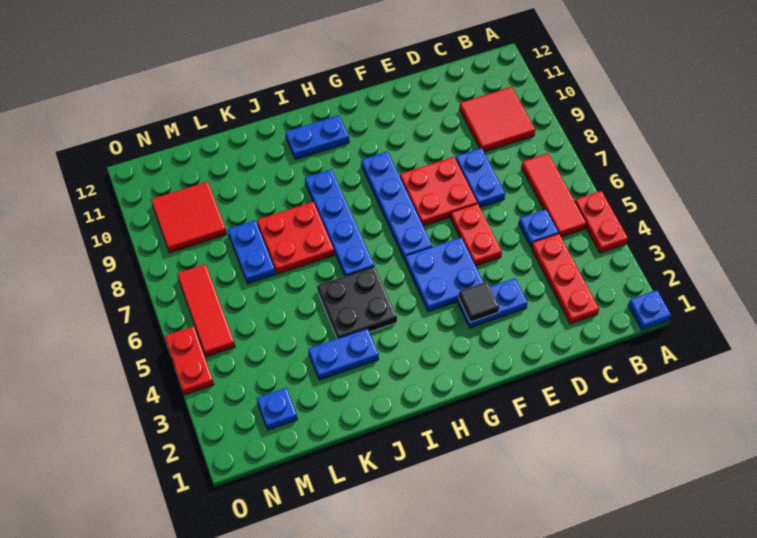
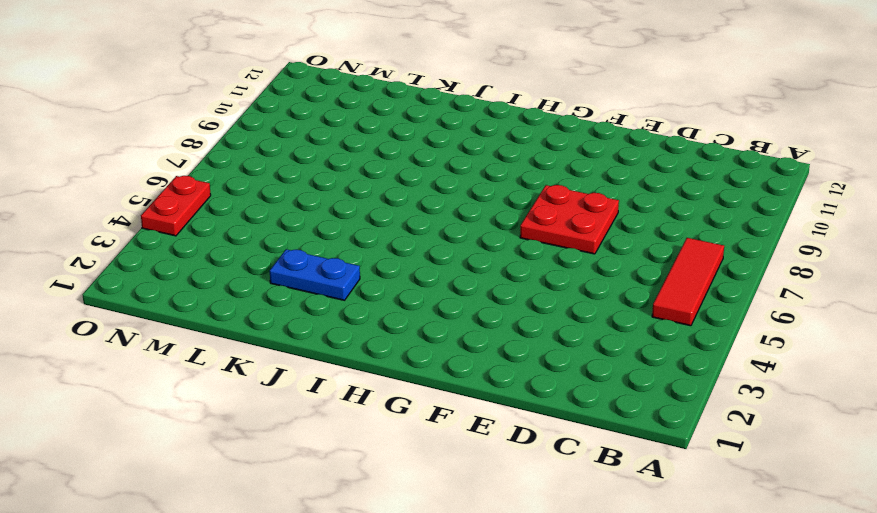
none -> blue 1x1 plate [628,290,671,330]
none -> red 1x2 plate [575,191,628,253]
none -> red 2x2 tile [459,87,535,152]

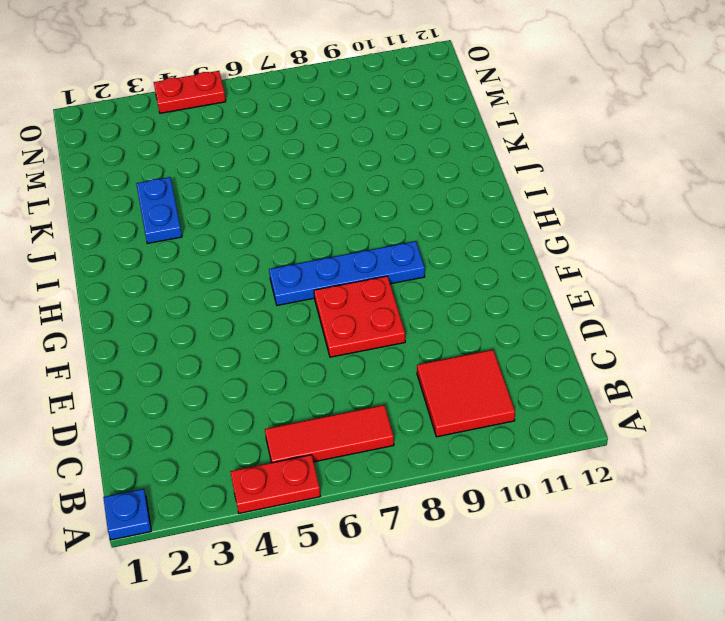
none -> red 1x3 plate [531,234,599,324]
none -> blue 1x1 plate [519,209,559,247]
none -> blue 1x2 plate [455,148,505,207]

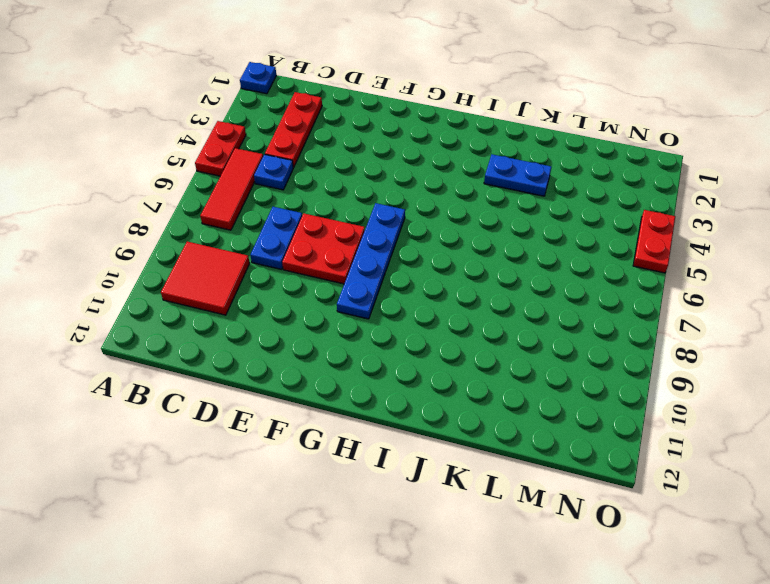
none -> blue 1x2 plate [458,278,528,328]
none -> red 1x2 plate [451,204,502,266]
none -> blue 2x2 plate [405,237,484,312]

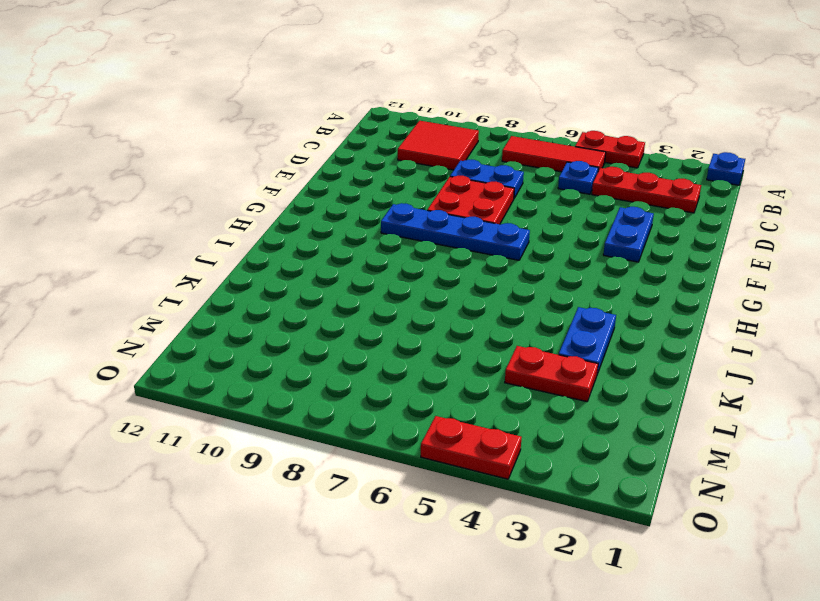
red 1x2 plate [505,346,598,402] -> red 1x2 plate moved to [451,204,502,266]
none -> blue 2x2 plate [405,237,484,312]
none -> blue 1x2 plate [285,115,349,160]
none -> black 2x2 plate [317,266,397,339]

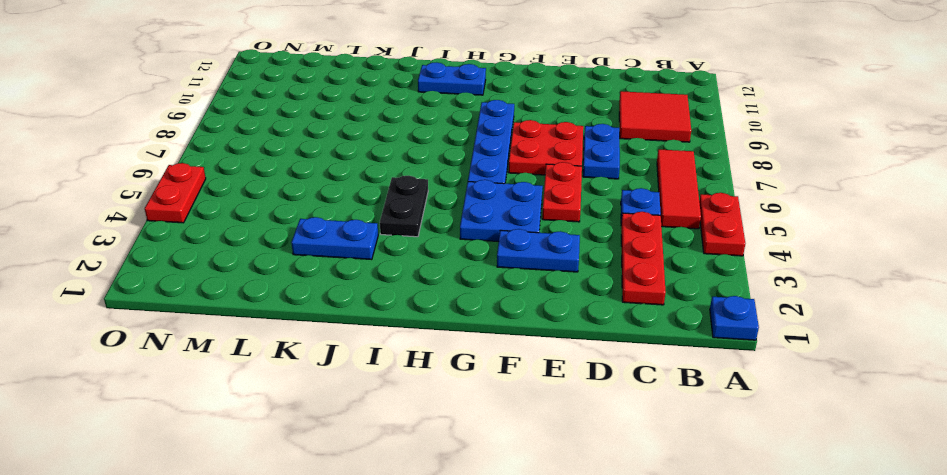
black 1x2 plate [380,176,428,237] -> black 2x2 plate [317,266,397,339]
none -> blue 1x4 plate [305,169,374,276]
none -> red 2x2 plate [257,202,334,274]
none -> blue 1x2 plate [228,220,276,284]

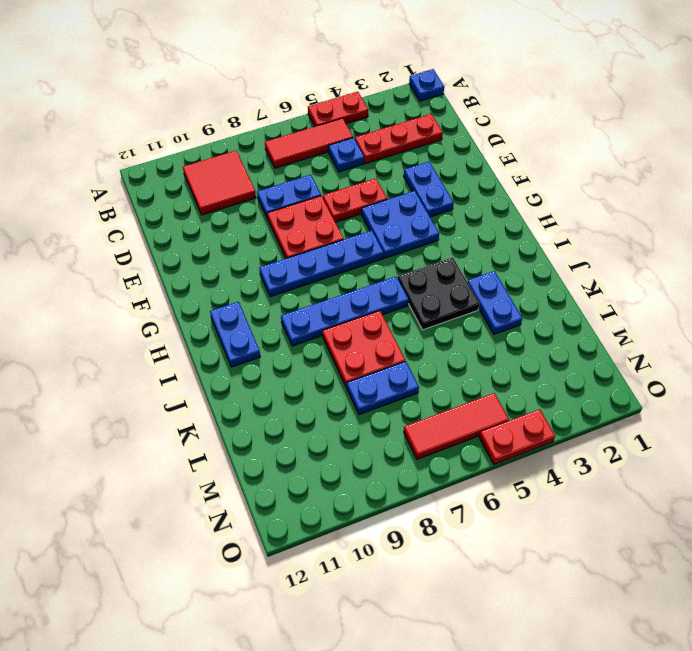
none -> blue 1x1 plate [257,388,297,430]
none -> red 2x2 tile [151,182,227,253]
none -> black 1x1 tile [458,282,499,322]

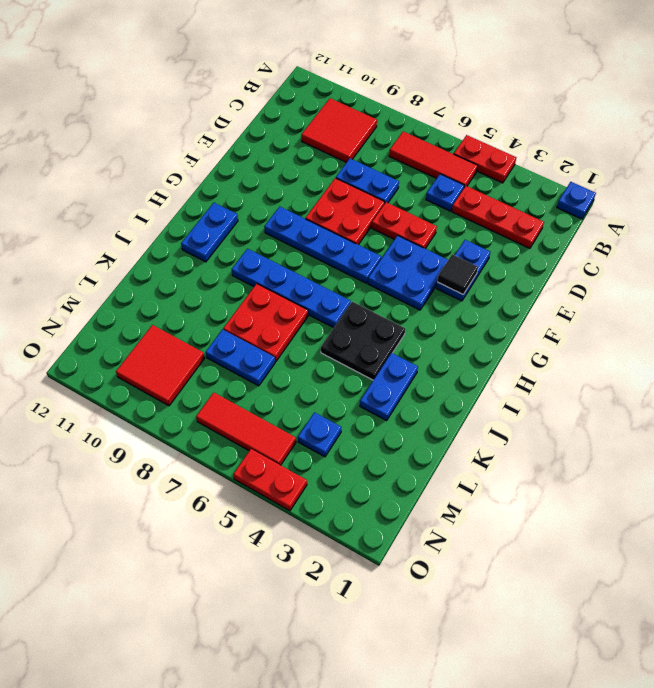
blue 1x1 plate [298,412,341,457] -> blue 1x1 plate moved to [257,388,297,430]

